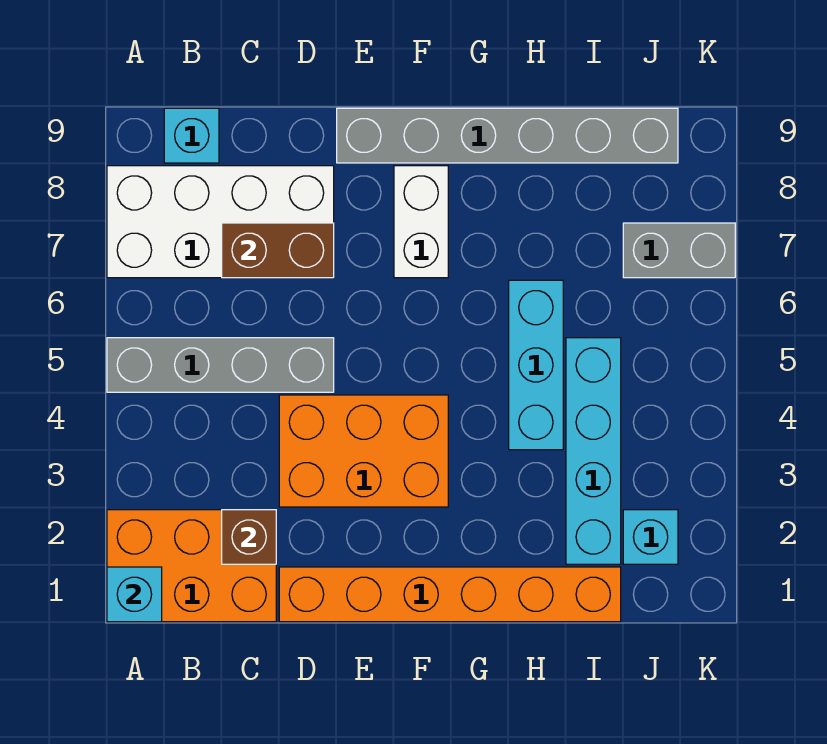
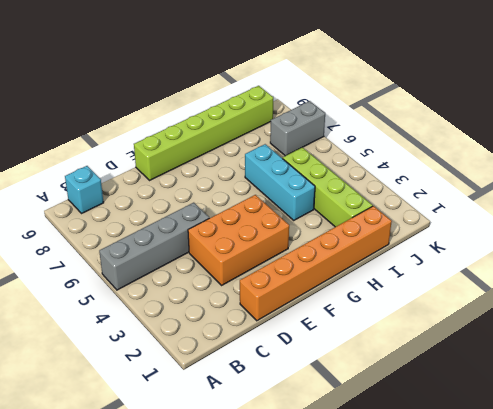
lime 1x6 brick [134,86,273,180] -> grey 1x6 brick [337,108,678,163]
lime 1x4 brick [283,147,373,227] -> cyan 1x4 brick [566,338,621,564]
none -> orange 2x3 brick [107,510,276,622]
none -> white 2x4 brick [107,166,334,278]
none -> white 1x2 brick [394,166,448,278]

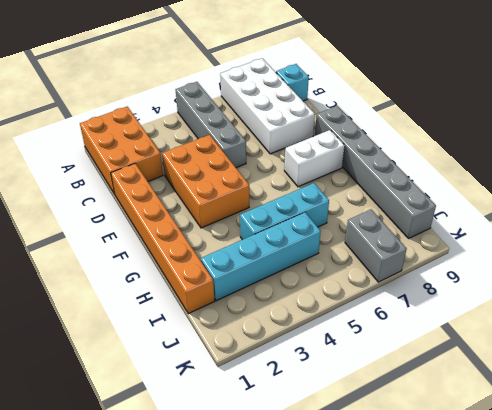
none -> cyan 1x1 brick [623,510,678,564]
none -> cyan 1x1 brick [107,567,162,622]
none -> brown 1x1 brick [222,510,276,564]

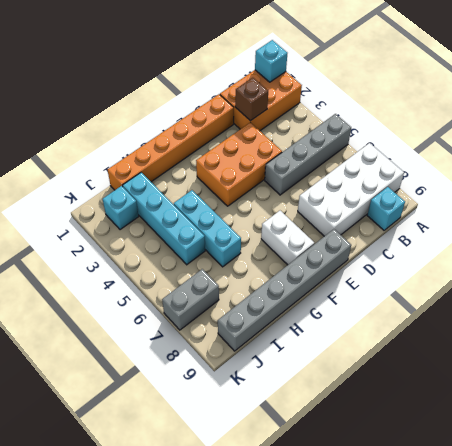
none -> brown 1x2 brick [222,223,334,278]

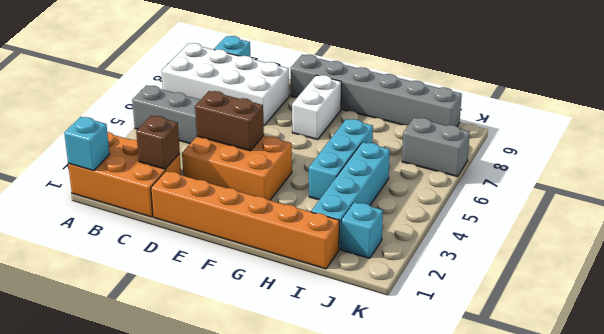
brown 1x2 brick [195,91,264,151] -> brown 1x2 brick moved to [222,223,334,278]

